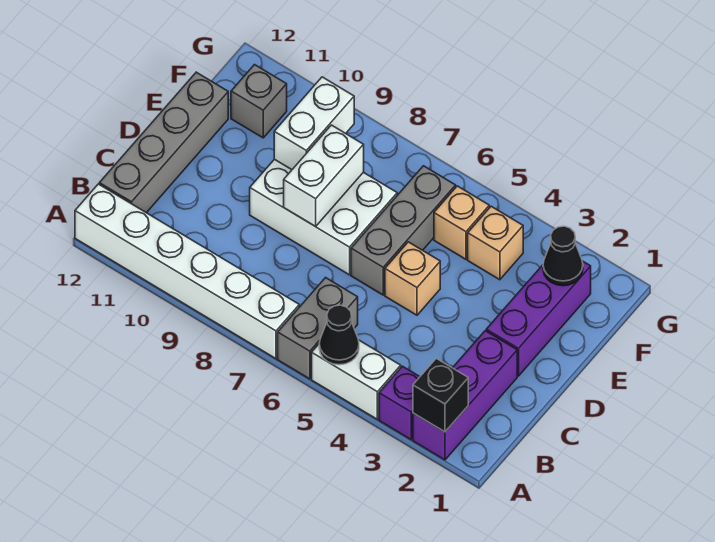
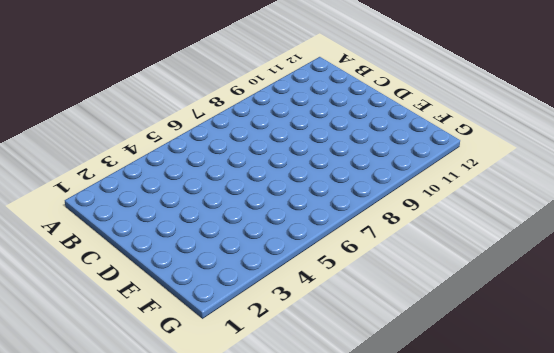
none -> purple 1x3 brick [413,331,517,460]
none -> purple 1x1 brick [379,366,420,440]
none -> white 1x2 brick [312,340,401,419]

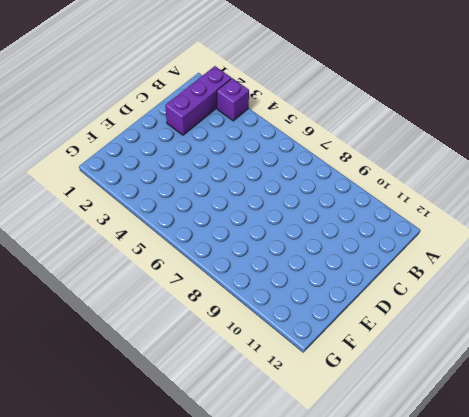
none -> white 1x2 brick [312,340,401,419]
none -> grey 1x2 brick [278,278,358,379]
none -> white 1x6 brick [75,184,299,359]

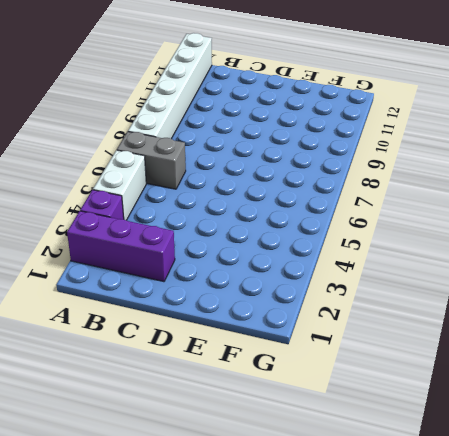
none -> grey 1x4 brick [99,72,228,213]
none -> purple 1x3 brick [486,261,591,376]
none -> tan 1x1 brick [385,242,440,315]

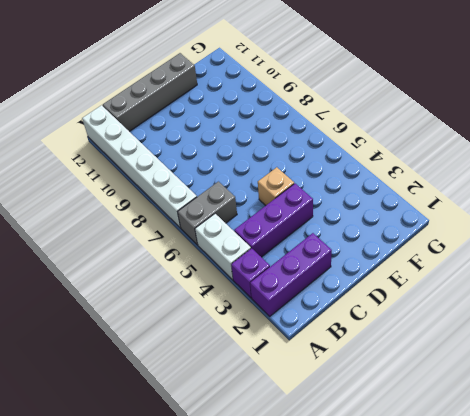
purple 1x3 brick [234,184,313,257] -> purple 1x3 brick moved to [486,261,591,376]
none -> grey 1x3 brick [351,166,456,295]
none -> white 2x3 brick [250,159,397,275]
none -> tan 1x1 brick [468,206,523,280]

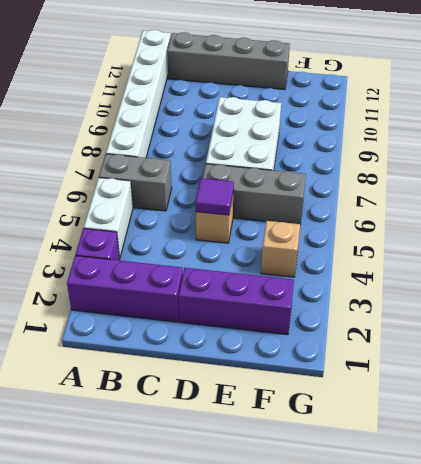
purple 1x1 tile [196,178,234,215] -> none
none -> tan 1x1 brick [434,186,489,259]
none -> grey 1x1 brick [231,65,287,138]
none -> black 1x1 brick [413,358,468,432]

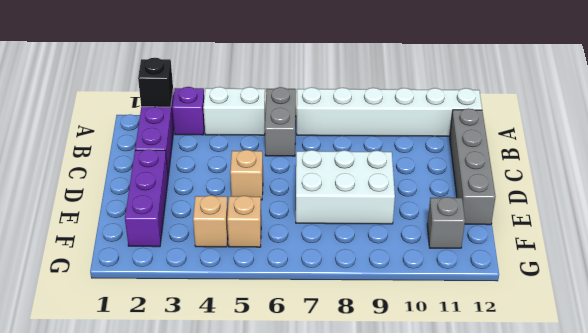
none -> grey 1x3 brick [351,166,456,295]
none -> black 1x1 cone [319,305,359,365]
none -> white 1x2 brick [284,125,364,227]

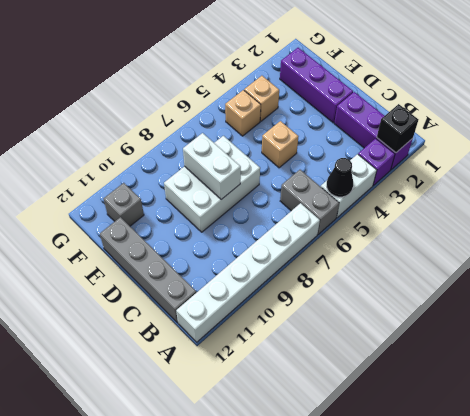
none -> grey 1x3 brick [351,166,456,295]
none -> white 1x2 brick [274,77,354,170]
none -> black 1x1 cone [543,226,583,286]

